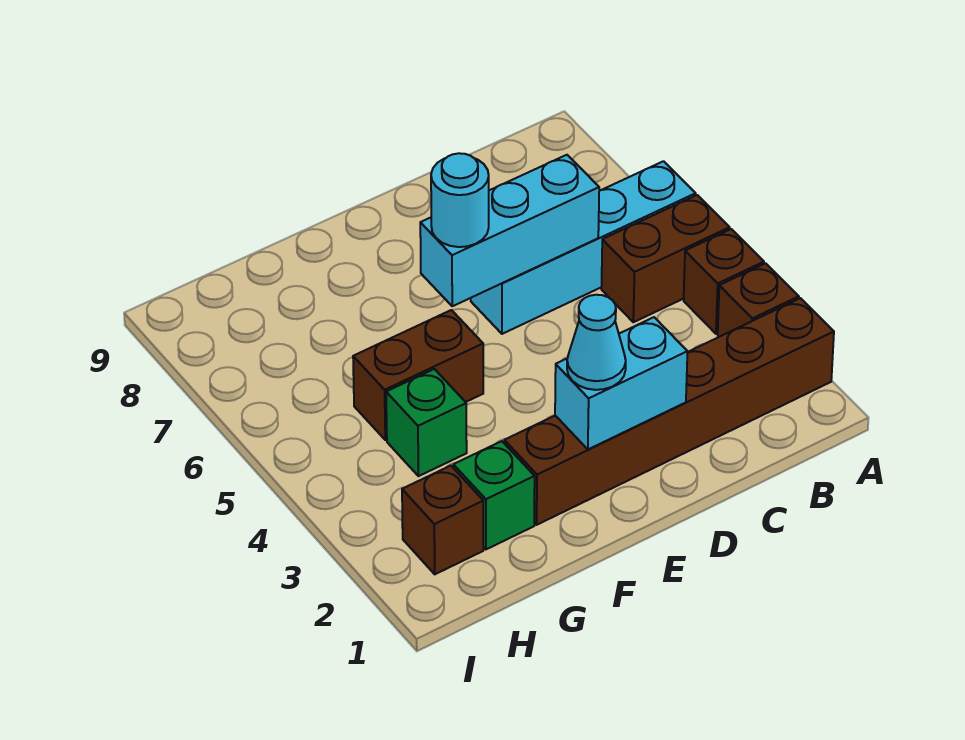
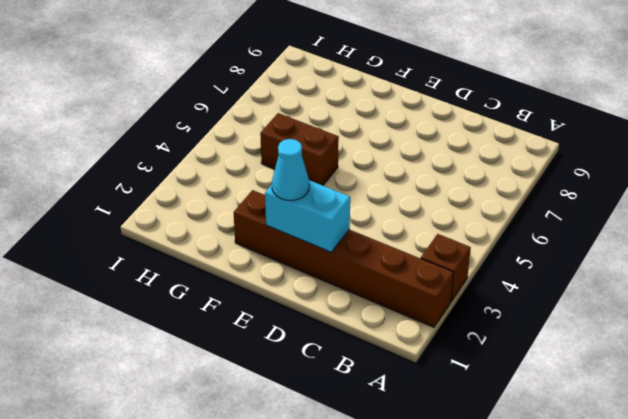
none -> brown 1x1 brick [684,229,764,334]
none -> brown 1x2 brick [601,195,730,322]
none -> cyan 1x4 brick [471,161,696,334]

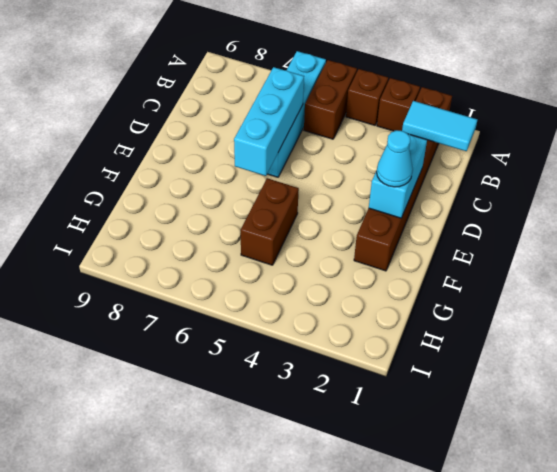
cyan 1x2 tile [402,101,477,151] -> none
none -> green 1x1 brick [453,441,535,549]
none -> green 1x1 brick [386,369,467,476]
none -> brown 1x1 brick [402,466,483,574]

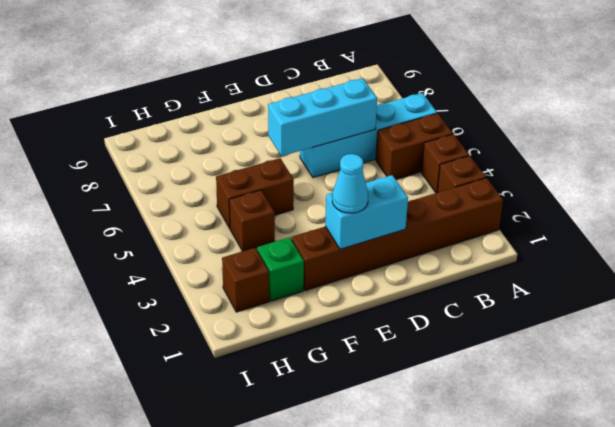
brown 1x1 brick [229,190,275,251] -> green 1x1 brick [386,369,467,476]
none -> cyan 1x1 round brick [431,153,489,247]

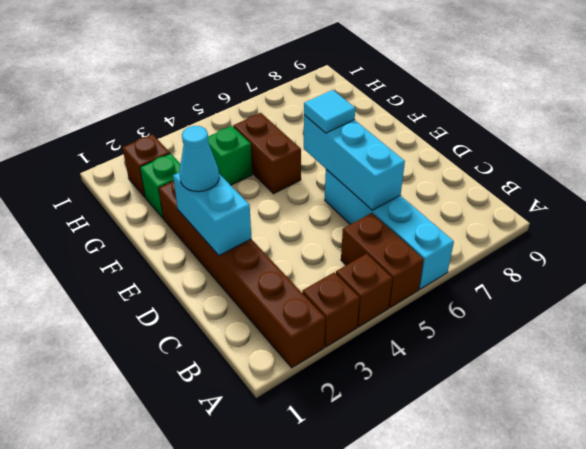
cyan 1x1 tile [304,90,355,133] -> cyan 1x1 round brick [431,153,489,247]

